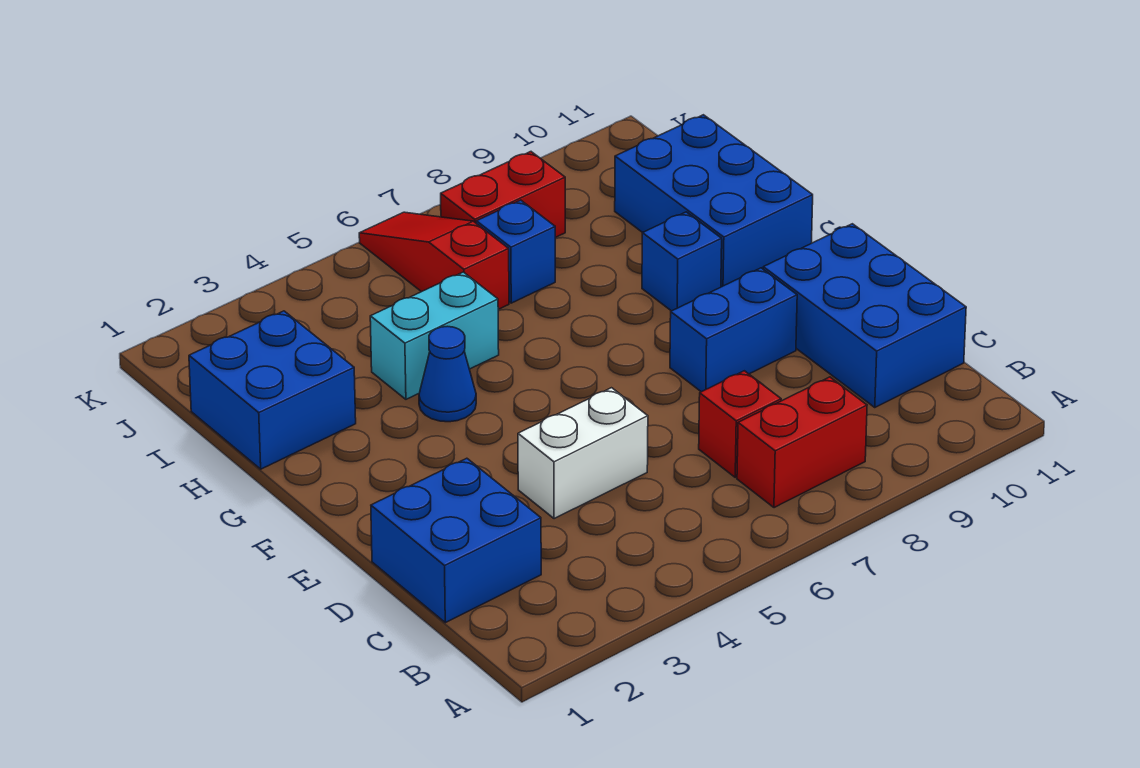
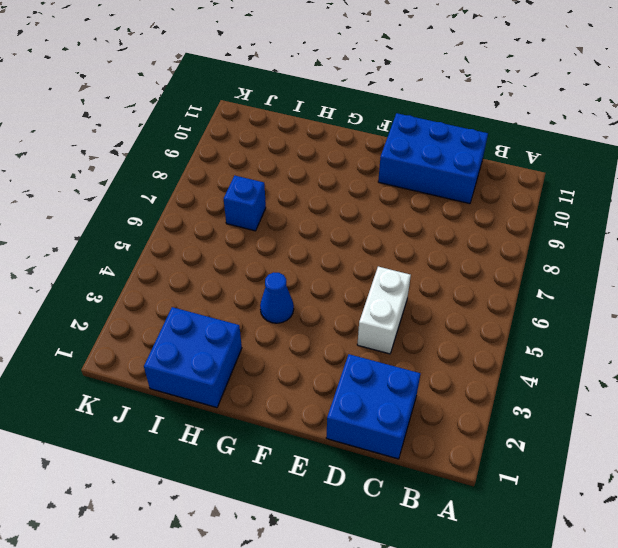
none -> red 1x2 brick [737,377,867,508]
none -> red 1x1 brick [699,371,781,477]
none -> blue 1x2 brick [670,268,797,392]

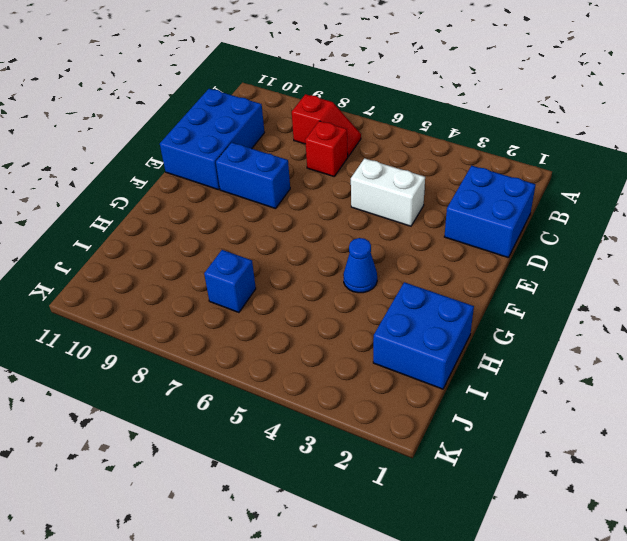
red 1x2 slope [292,94,361,157] -> red 1x2 brick [737,377,867,508]
none -> blue 1x1 brick [642,212,722,311]
none -> blue 2x3 brick [615,115,813,287]
none -> cyan 1x2 brick [370,272,499,399]

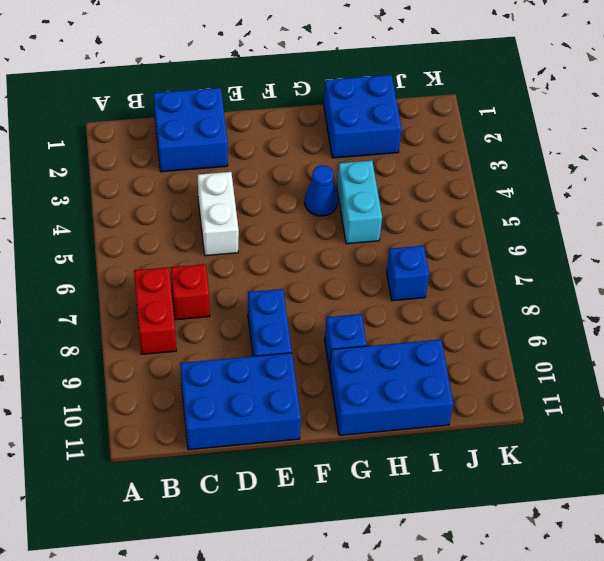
none -> red 1x3 slope [359,212,509,309]
none -> red 1x2 brick [441,152,565,237]

